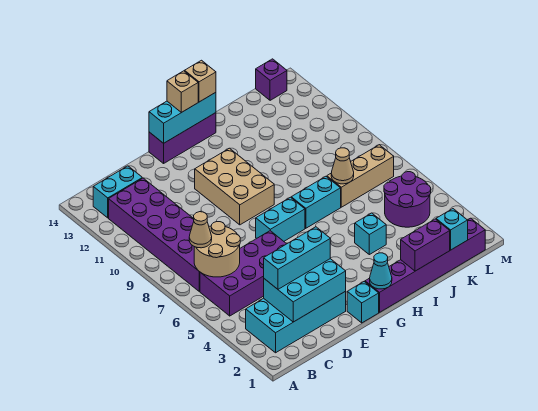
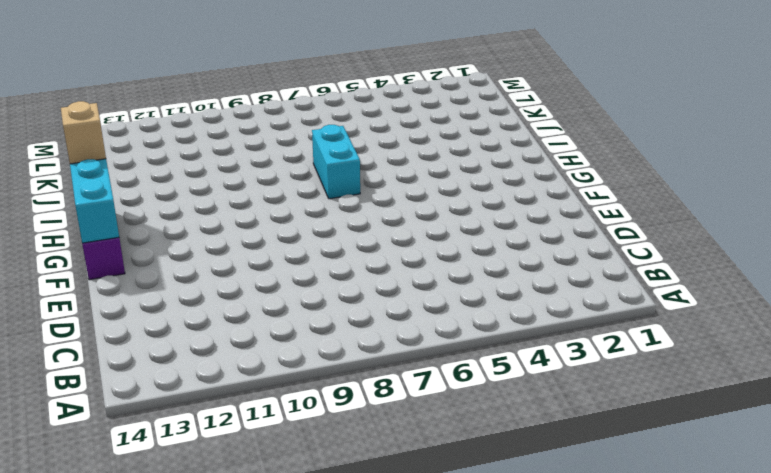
none -> cyan 2x4 brick [246,291,346,353]
none -> purple 2x4 brick [200,231,286,316]
none -> purple 2x6 brick [109,178,200,291]

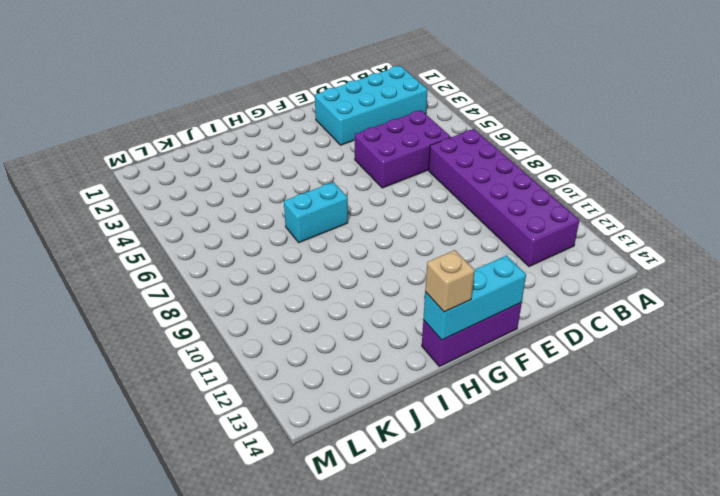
purple 2x3 brick [355,110,451,188] -> purple 2x4 brick [200,231,286,316]
none -> cyan 1x2 brick [93,166,142,218]
none -> cyan 1x1 brick [347,282,379,323]
none -> cyan 1x2 brick [256,197,305,241]

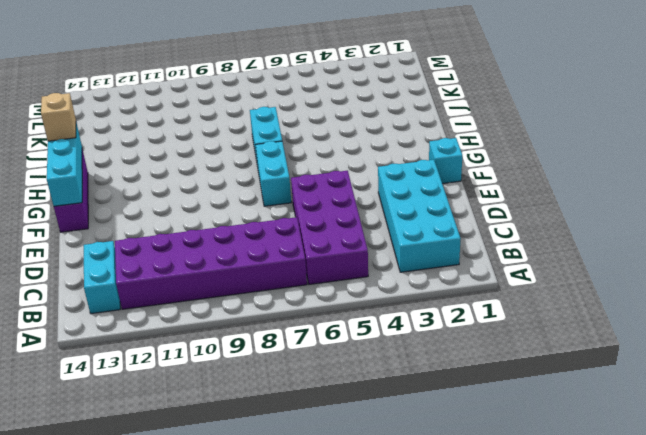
none -> tan 2x3 brick [195,148,274,225]
none -> purple 1x6 brick [365,218,485,312]
none -> cyan 1x1 brick [355,213,386,255]

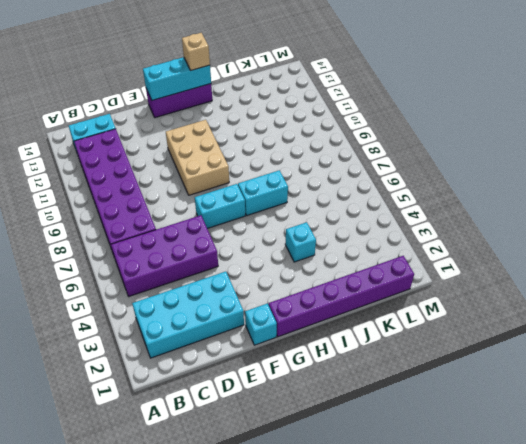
none -> tan 1x3 brick [327,145,394,207]
none -> purple 2x2 round brick [384,172,431,227]
none -> purple 1x1 brick [256,59,287,100]

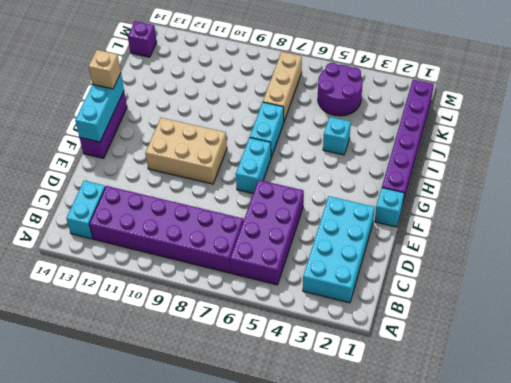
none -> tan 2x2 round brick [194,222,240,277]
none -> cyan 2x3 brick [264,259,346,322]
none -> cyan 1x1 cone [370,253,392,289]

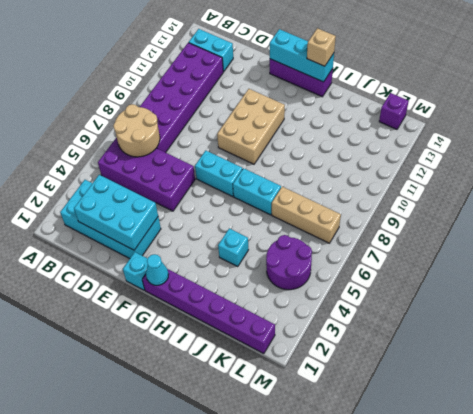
none -> purple 1x2 brick [401,219,450,271]
none -> tan 1x1 cone [331,148,354,184]
none -> cyan 1x1 brick [436,209,468,250]

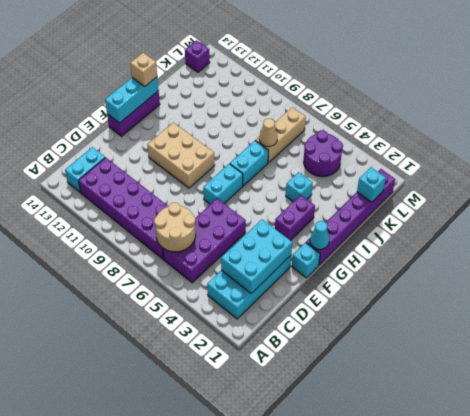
purple 1x2 brick [275,195,315,241] -> purple 1x2 brick moved to [401,219,450,271]
none -> tan 1x1 cone [189,212,212,248]
none -> cyan 1x3 brick [264,227,330,289]
none -> tan 1x1 brick [167,71,198,113]

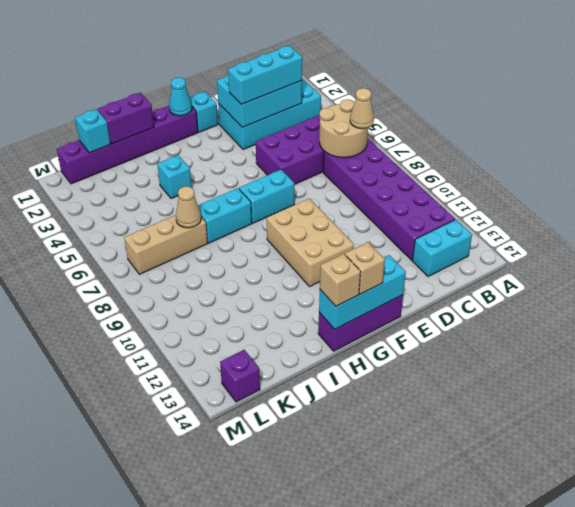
none -> purple 2x2 round brick [384,172,431,227]

